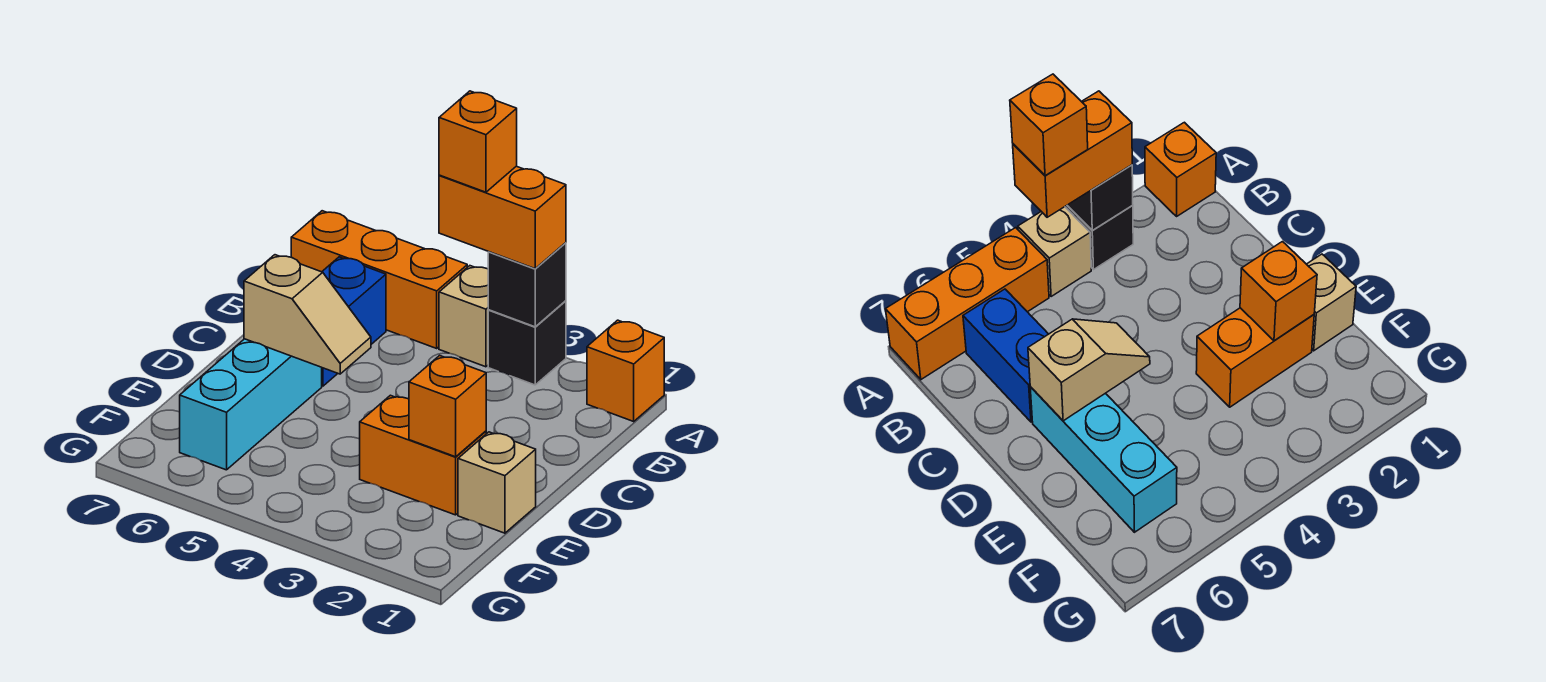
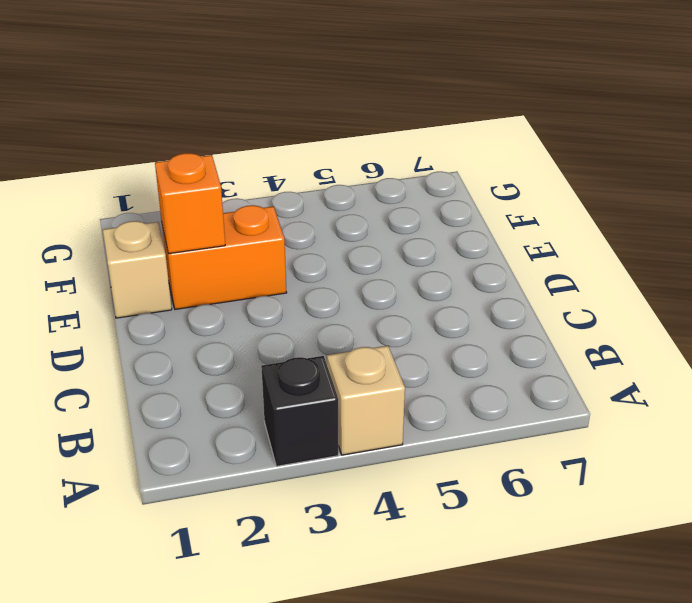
none -> orange 1x1 brick [587,320,664,421]
none -> orange 1x3 brick [291,211,467,348]
none -> blue 1x2 brick [322,257,386,386]

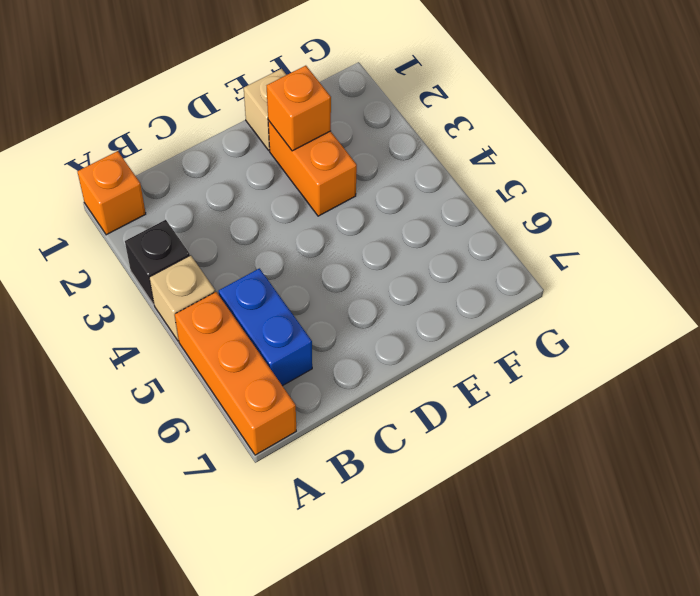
blue 1x2 brick [219,268,312,386] -> blue 1x2 brick turned to [322,257,386,386]
none -> cyan 1x3 brick [180,339,322,470]
none -> black 1x1 brick [488,243,566,327]
none -> tan 1x2 slope [244,255,371,374]

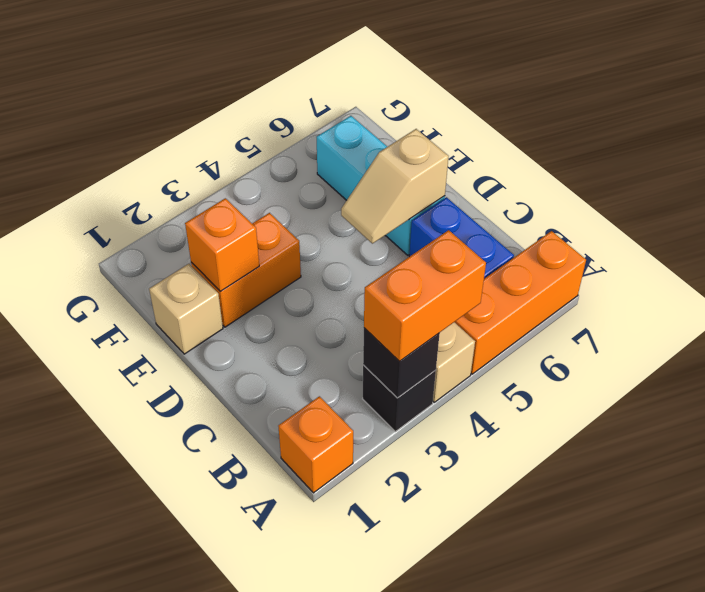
none -> orange 1x1 brick [439,91,517,192]

